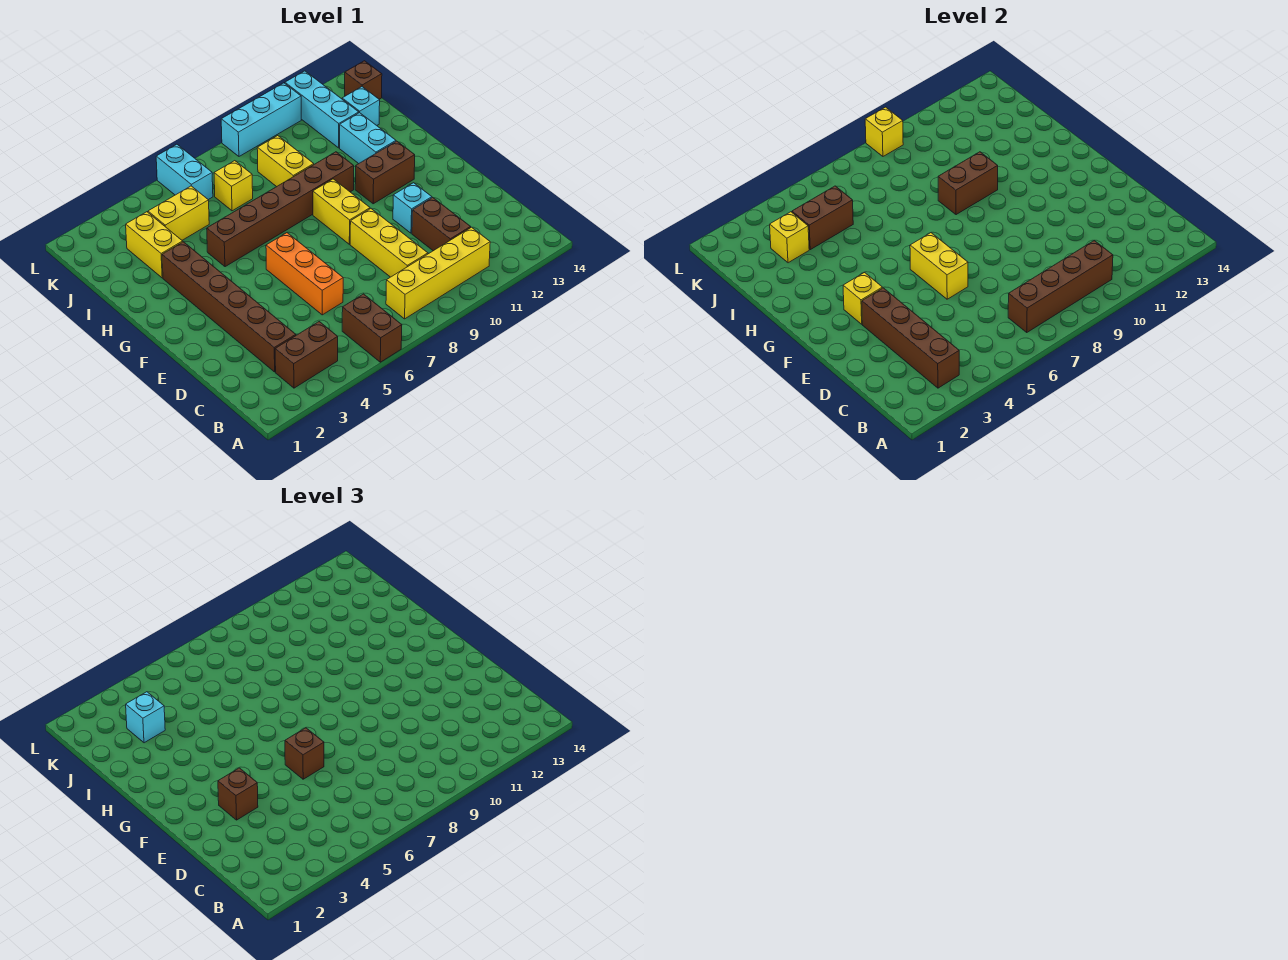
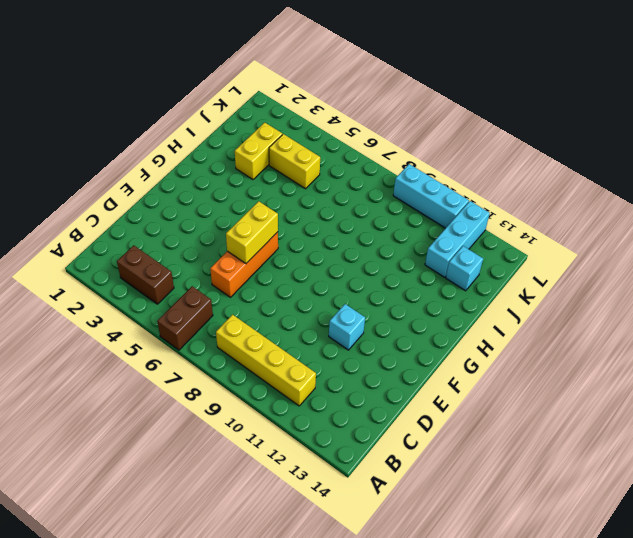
none -> brown 1x6 brick [162,242,296,372]
none -> yellow 1x3 brick [350,209,428,277]
none -> brown 1x2 brick [412,198,471,251]
none -> yellow 1x2 brick [313,179,370,244]

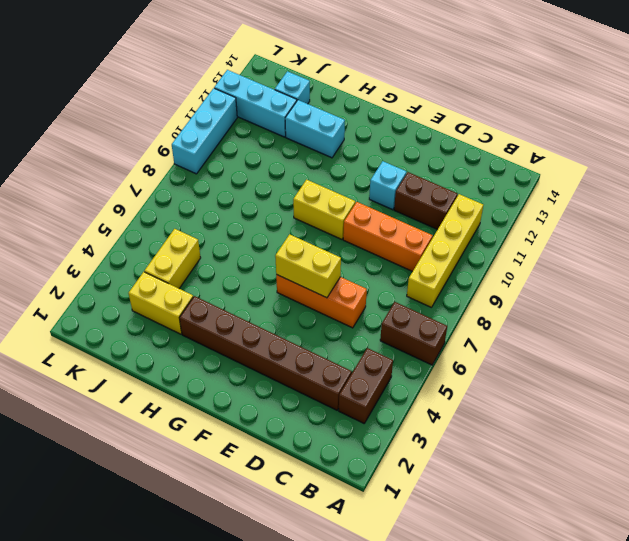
orange 1x3 brick [343,202,433,272] -> yellow 1x3 brick [350,209,428,277]
none -> brown 1x2 brick [355,141,415,204]
none -> brown 1x6 brick [207,152,354,267]
none -> yellow 1x2 brick [257,136,314,187]
none -> yellow 1x1 brick [214,161,253,211]

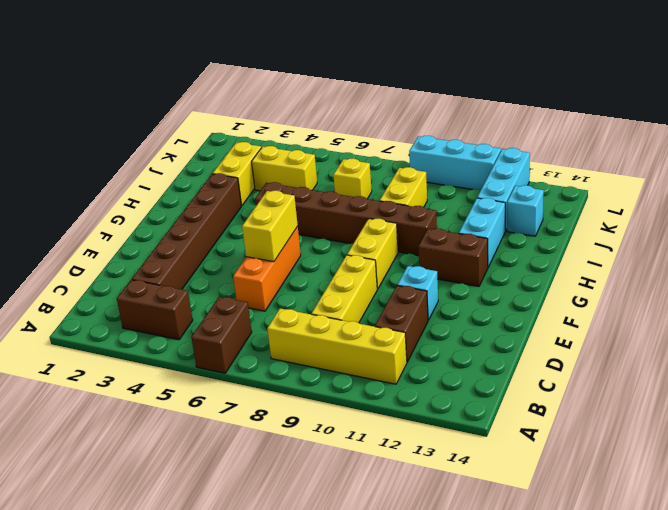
none -> cyan 1x2 brick [156,144,213,200]
none -> brown 1x1 brick [345,61,382,99]
none -> brown 1x4 brick [862,288,959,388]
none -> brown 1x4 brick [1008,240,1113,332]

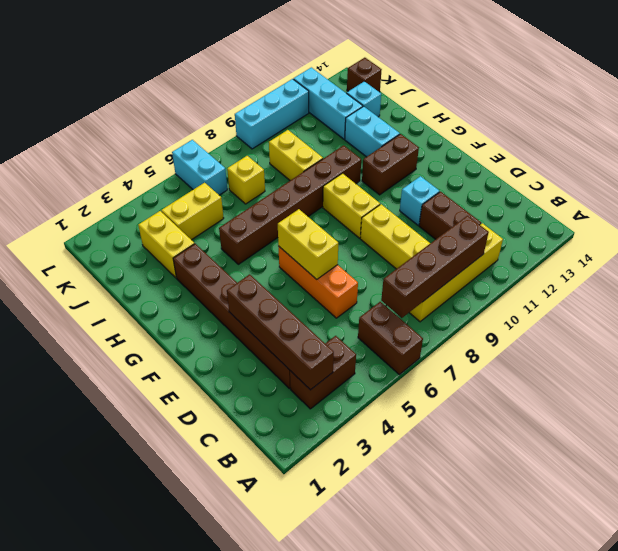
none -> yellow 1x1 brick [843,272,882,324]
none -> brown 1x2 brick [938,152,998,215]
none -> yellow 1x1 brick [770,212,809,263]
none -> brown 1x2 brick [792,186,853,250]

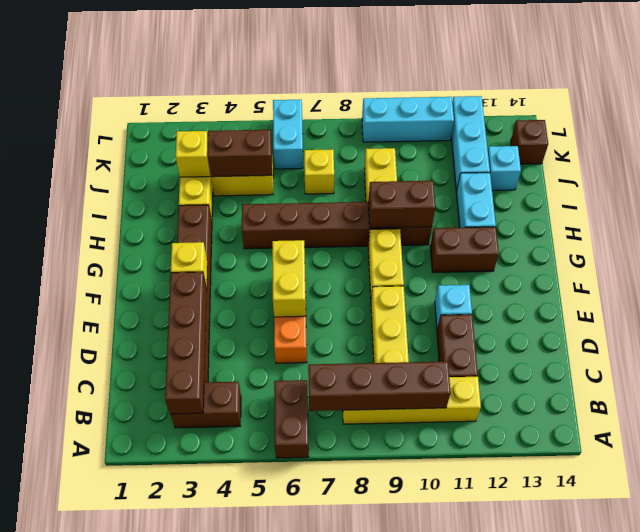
none -> yellow 1x1 brick [865,107,903,156]
none -> brown 1x1 brick [218,768,258,820]
none -> brown 1x1 brick [285,728,324,779]
none -> cyan 1x1 brick [126,692,165,743]

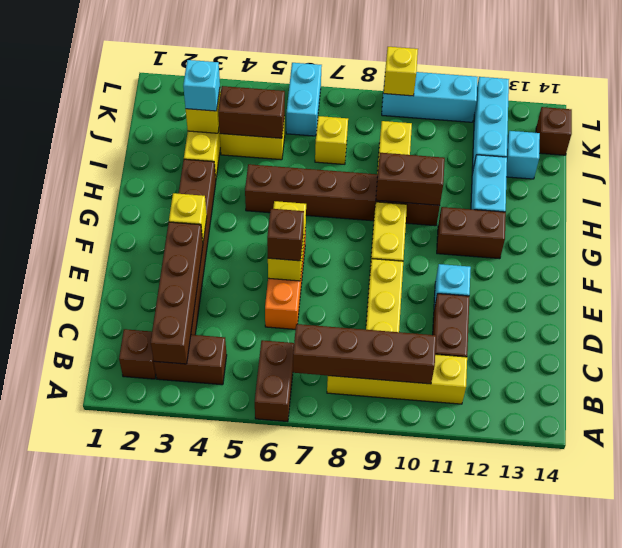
brown 1x1 brick [119,329,156,379] -> brown 1x1 brick moved to [218,768,258,820]

